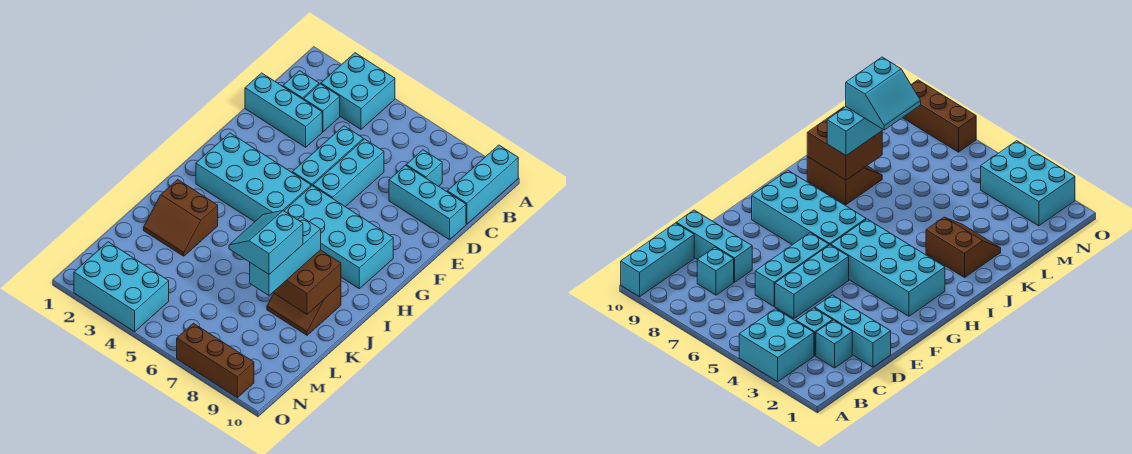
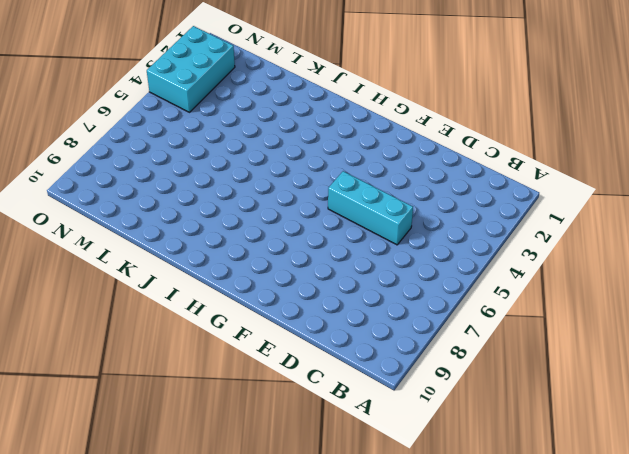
none -> cyan 2x2 brick [321,53,395,129]
none -> cyan 1x3 brick [447,145,518,224]
none -> cyan 1x1 brick [283,71,319,100]

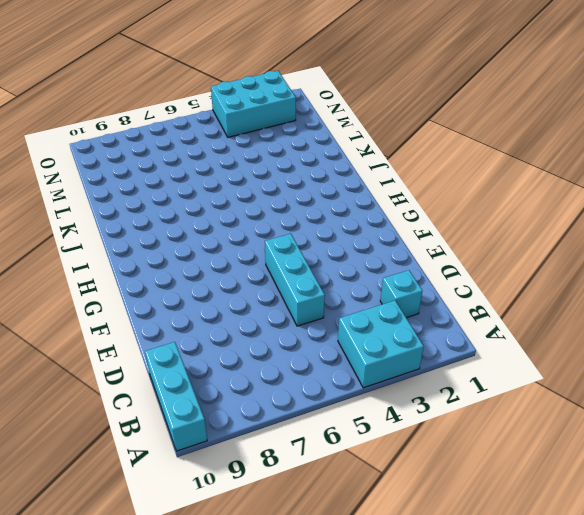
none -> cyan 1x1 brick [304,84,340,132]
none -> cyan 1x1 brick [406,150,442,186]
none -> cyan 1x3 brick [245,73,322,147]

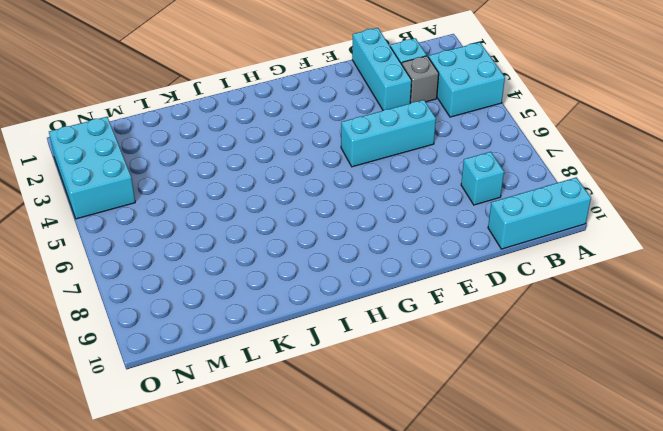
grey 1x1 brick [402,56,439,103] -> cyan 1x1 brick [304,84,340,132]
none -> cyan 1x3 brick [313,139,384,207]
none -> cyan 1x3 brick [389,165,466,240]
none -> cyan 2x4 brick [196,133,311,222]

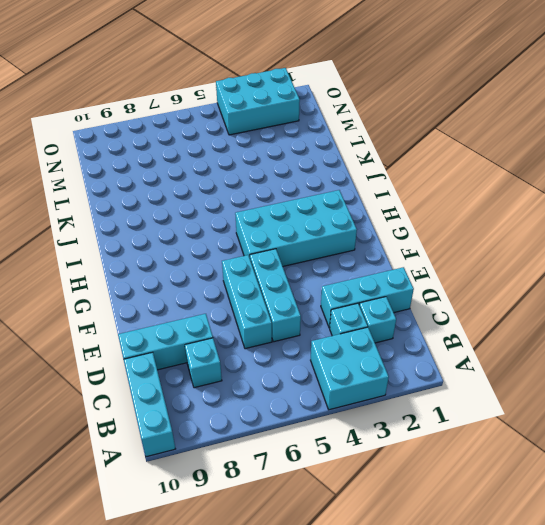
none -> cyan 2x4 brick [284,186,393,289]
none -> brown 2x2 slope [144,180,218,256]
none -> brown 2x2 slope [267,285,341,335]

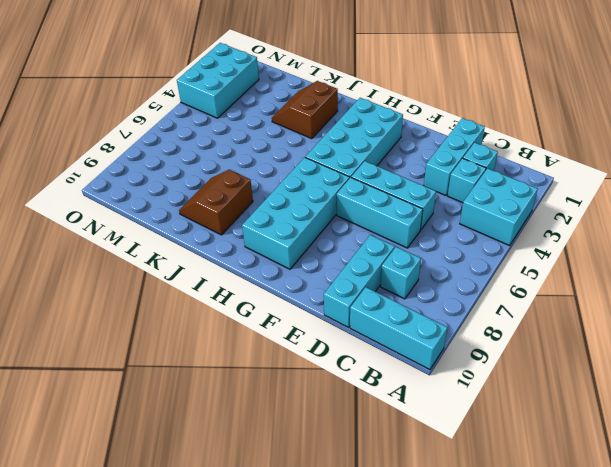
none -> brown 1x3 brick [177,323,254,398]
none -> brown 2x2 brick [273,250,341,314]
none -> cyan 1x3 brick [250,217,321,295]

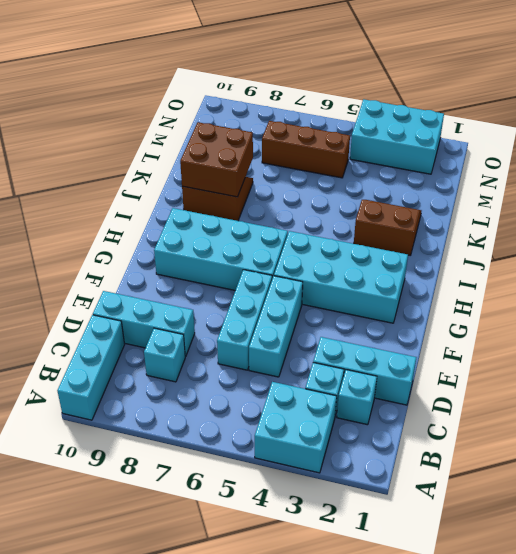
brown 1x3 brick [262,121,350,178] -> brown 1x3 brick moved to [177,323,254,398]
none -> cyan 1x3 brick [250,217,321,295]
none -> cyan 2x2 slope [229,211,303,274]

